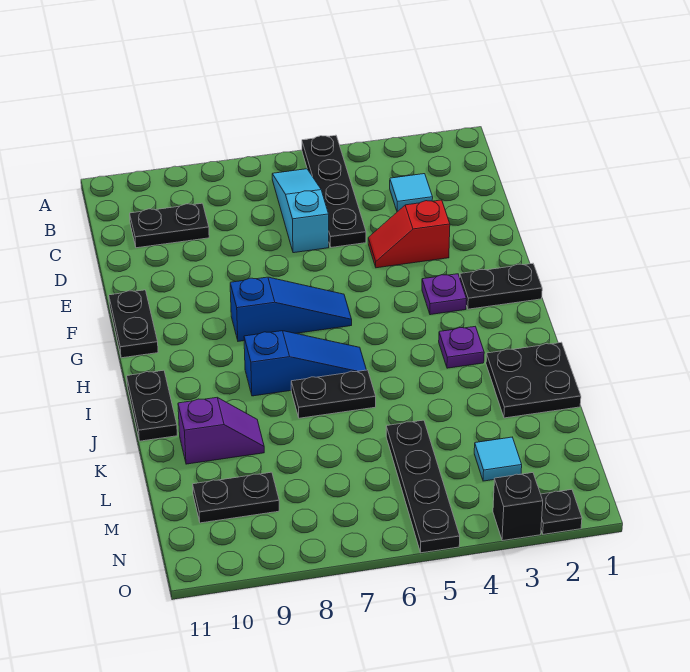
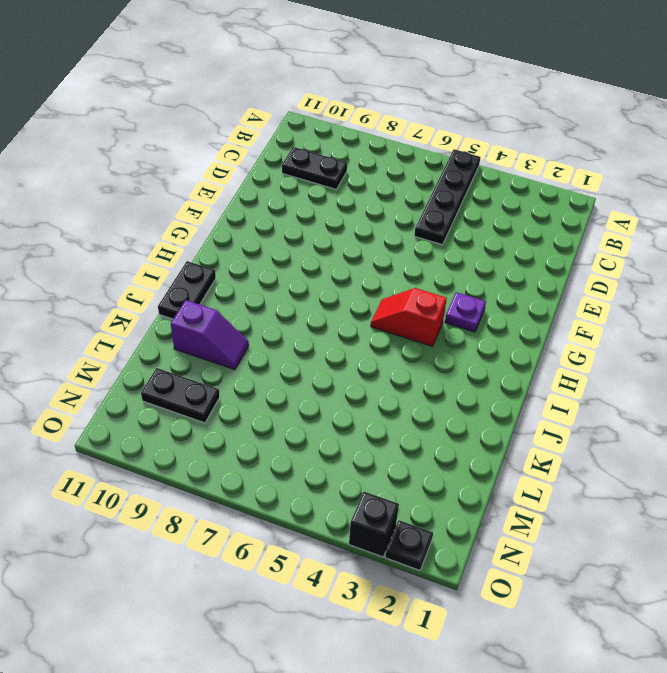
red 1x2 slope [371,288,447,346] -> red 1x2 slope moved to [368,200,450,268]
none -> cyan 1x3 slope [272,169,329,253]
none -> cyan 1x1 tile [390,174,433,212]
none -> black 1x2 plate [109,290,158,358]

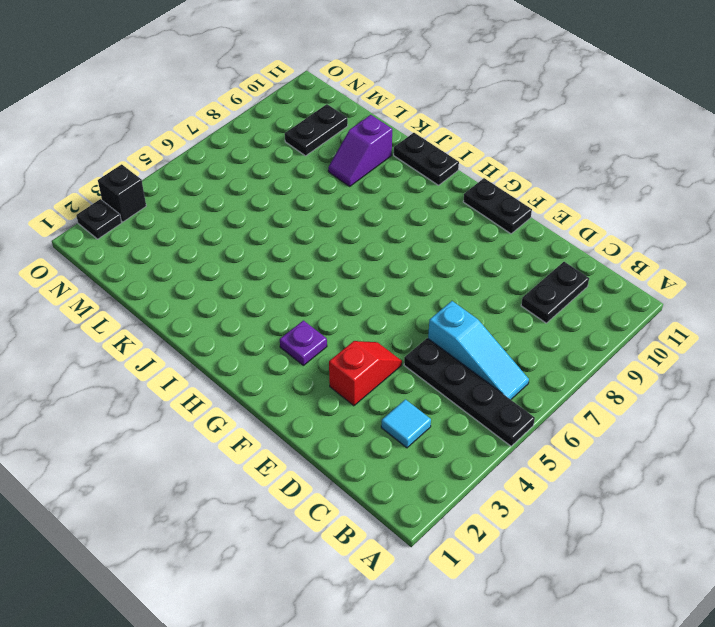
none -> black 1x2 plate [460,263,542,309]
none -> blue 1x3 slope [230,277,352,341]
none -> purple 1x1 plate [439,327,484,368]

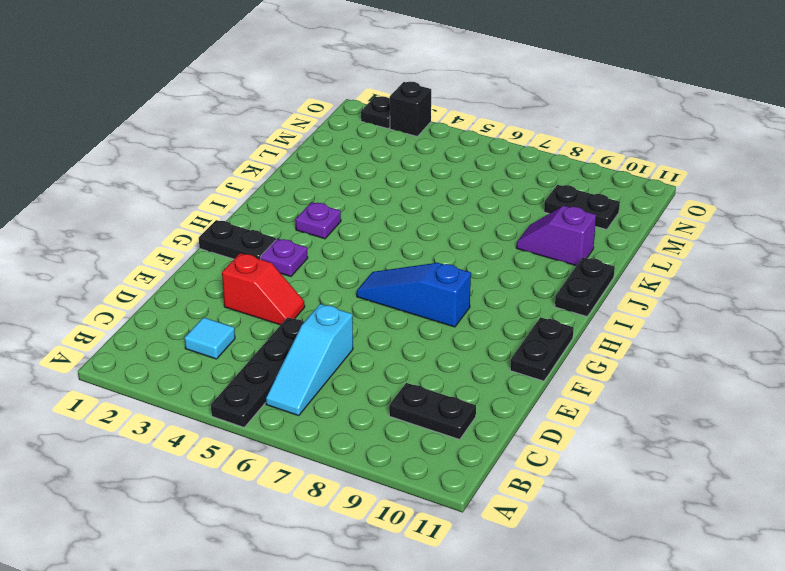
none -> blue 1x3 slope [244,331,366,396]
none -> black 2x2 plate [486,342,581,418]
none -> black 1x2 plate [291,370,376,418]

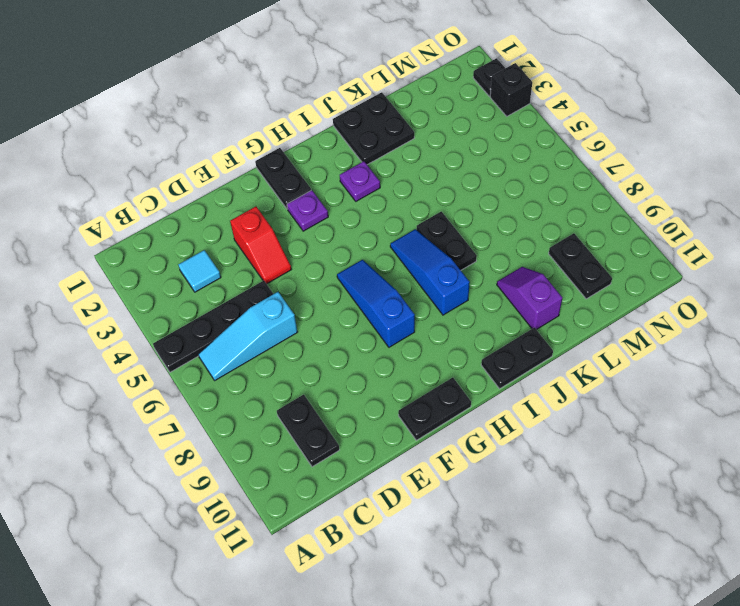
none -> black 1x4 plate [386,420,460,553]
none -> cyan 1x1 tile [474,437,522,481]

